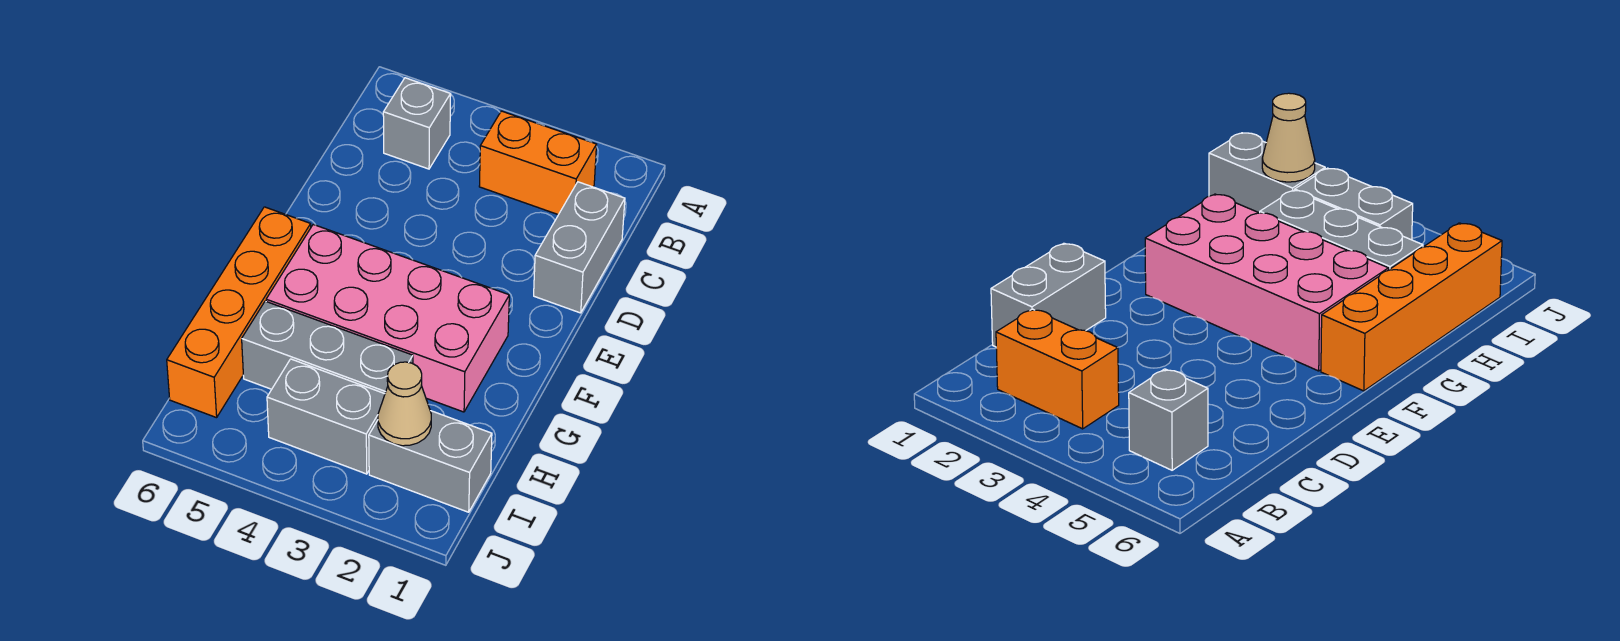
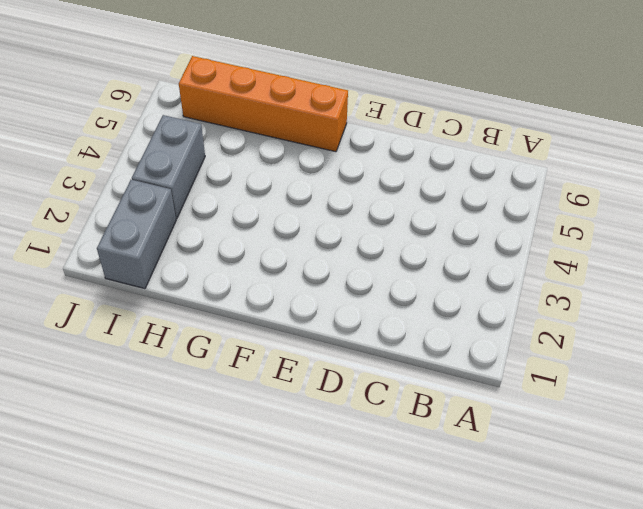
none -> orange 1x2 brick [479,111,597,215]
none -> grey 1x1 brick [383,78,451,169]

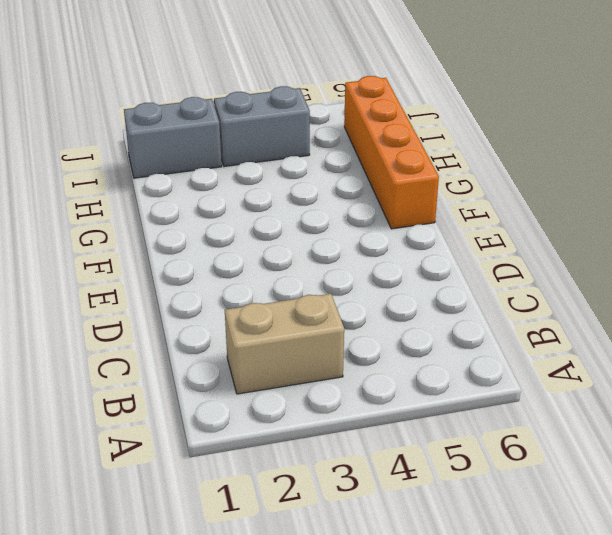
tan 1x2 brick [225,294,344,394] -> orange 1x2 brick [479,111,597,215]
none -> grey 1x1 brick [383,78,451,169]
none -> grey 1x2 brick [534,182,625,313]

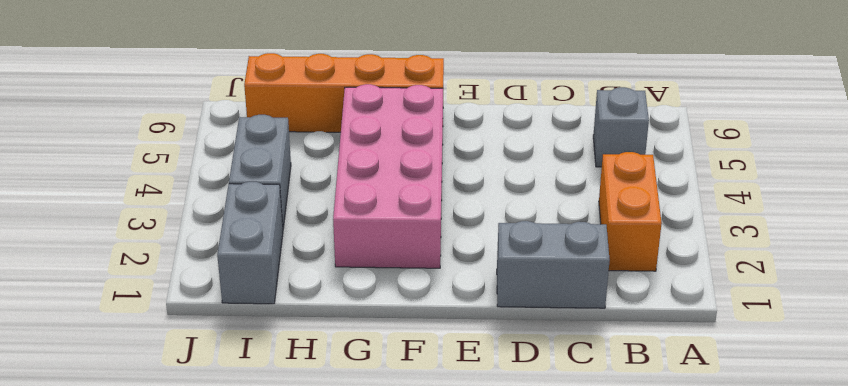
none -> grey 1x3 brick [242,301,413,394]
none -> tan 1x1 cone [378,362,431,446]

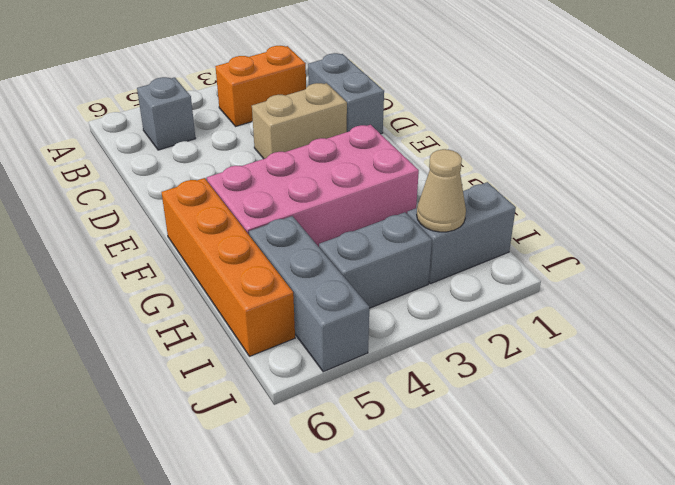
tan 1x2 brick [252,83,347,159] -> none
grey 1x3 brick [249,216,369,372] -> grey 1x3 brick turned to [242,301,413,394]

